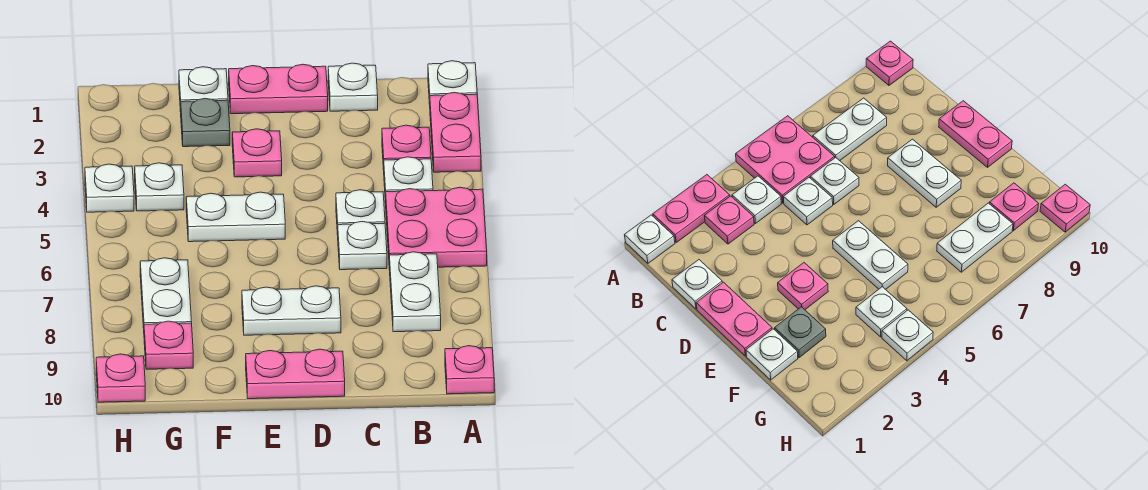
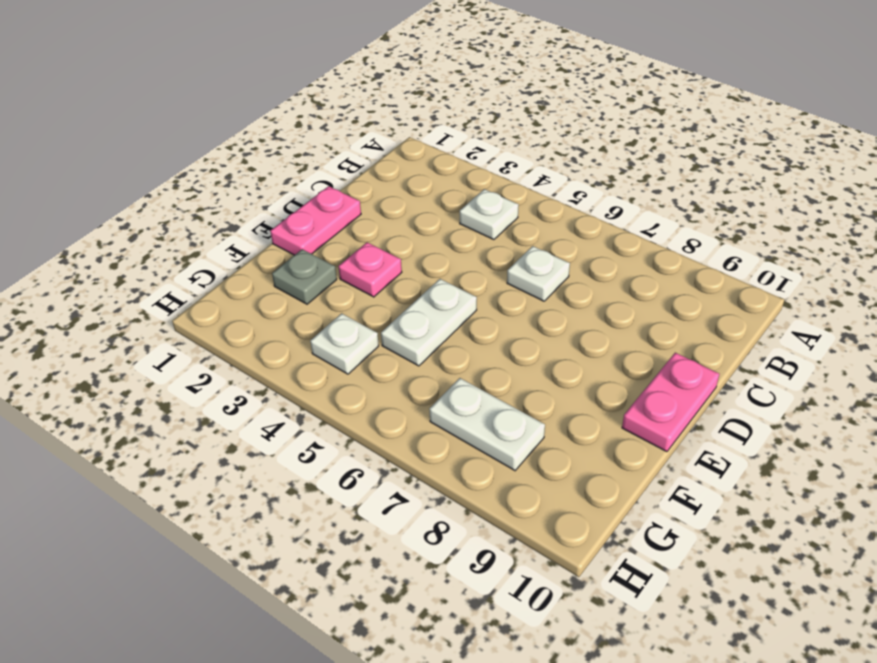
none -> white 1x1 plate [428,61,477,104]
none -> pink 1x2 plate [430,93,481,172]
none -> pink 2x2 plate [386,187,487,267]

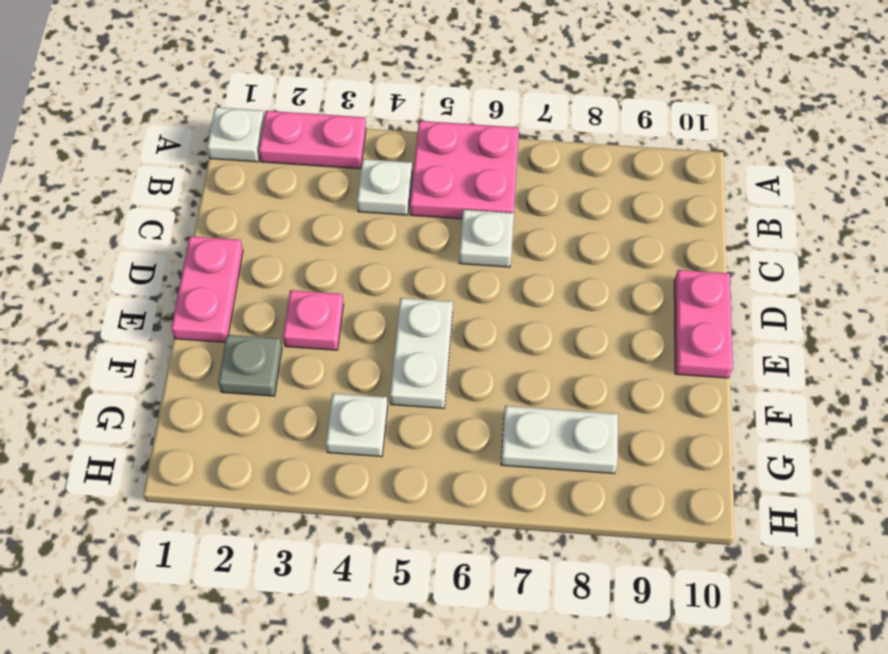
none -> pink 1x1 plate [445,346,494,394]
none -> pink 1x1 plate [382,125,431,170]
none -> white 1x2 plate [389,252,441,332]

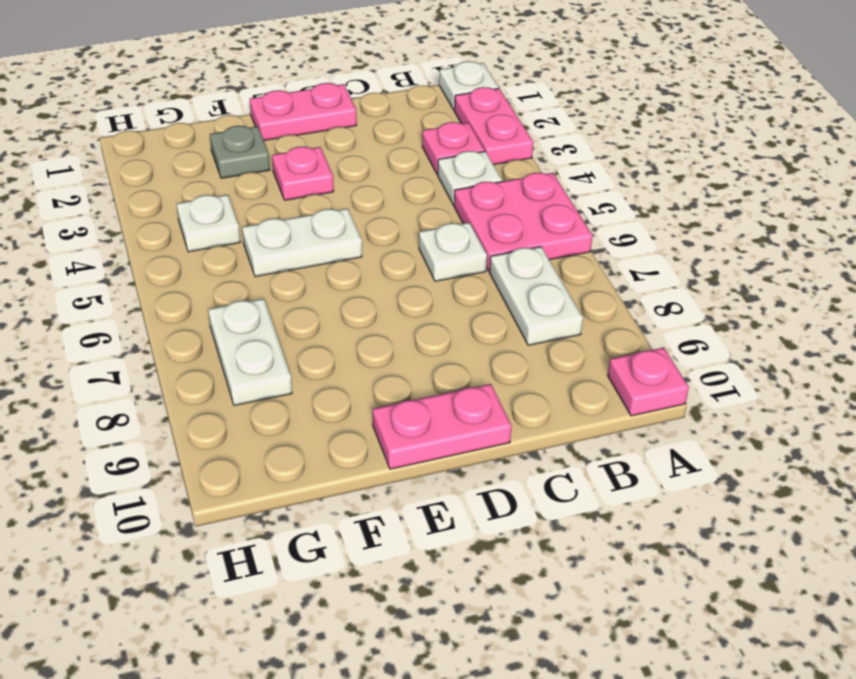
none -> white 1x1 plate [328,63,378,111]
none -> white 1x1 plate [336,190,385,235]
none -> white 1x2 plate [242,286,341,335]

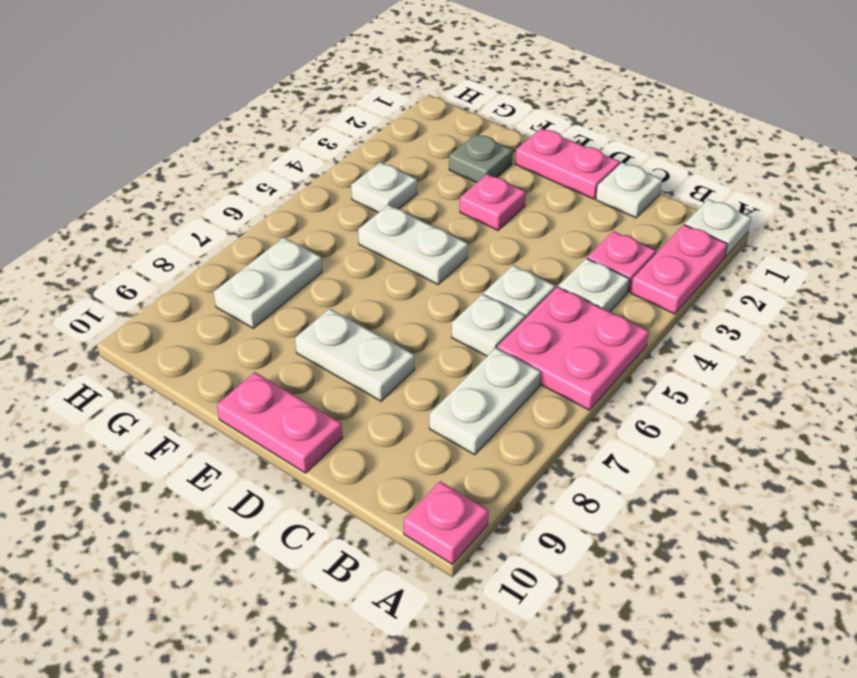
none -> white 1x1 plate [179,67,228,112]
none -> pink 1x1 plate [144,321,193,369]
none -> white 1x1 plate [85,164,134,212]

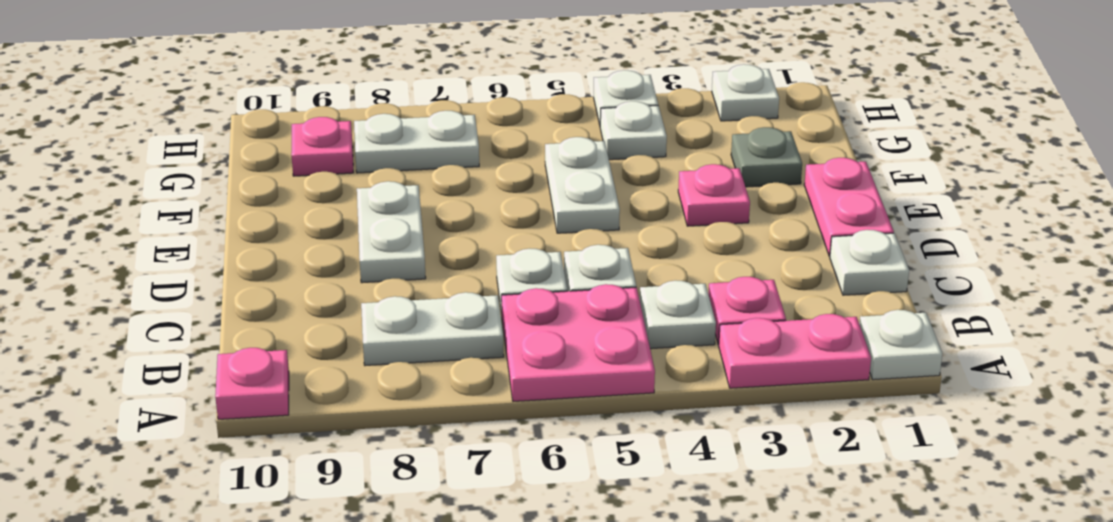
white 1x1 plate [712,64,779,121] -> white 1x1 plate moved to [179,67,228,112]
none -> pink 1x2 plate [246,349,345,399]
none -> pink 1x1 plate [96,354,145,402]

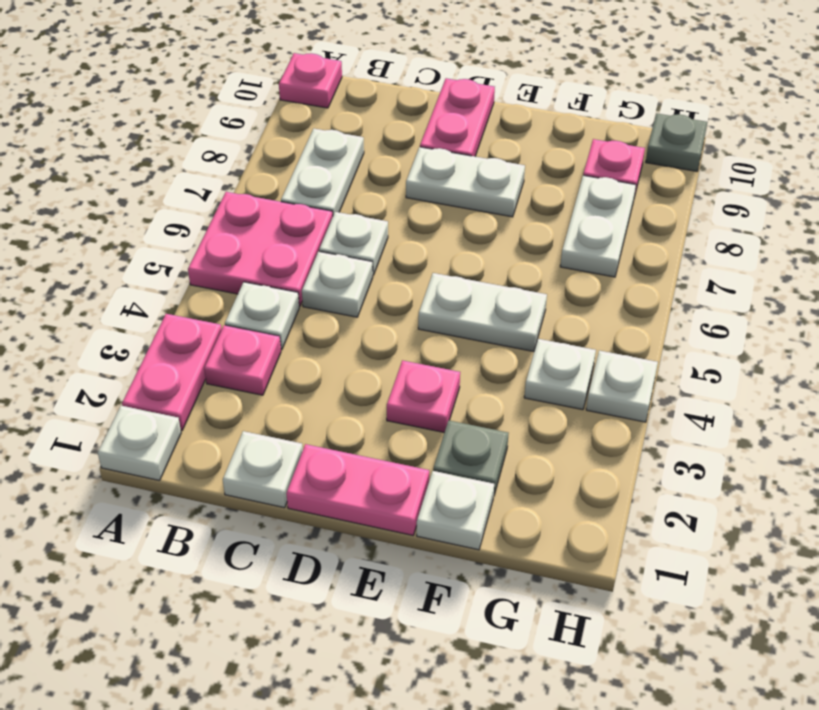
pink 1x2 plate [420,78,495,156] -> pink 1x2 plate turned to [246,349,345,399]
grey 1x1 plate [646,113,707,171] -> pink 1x1 plate [96,354,145,402]

